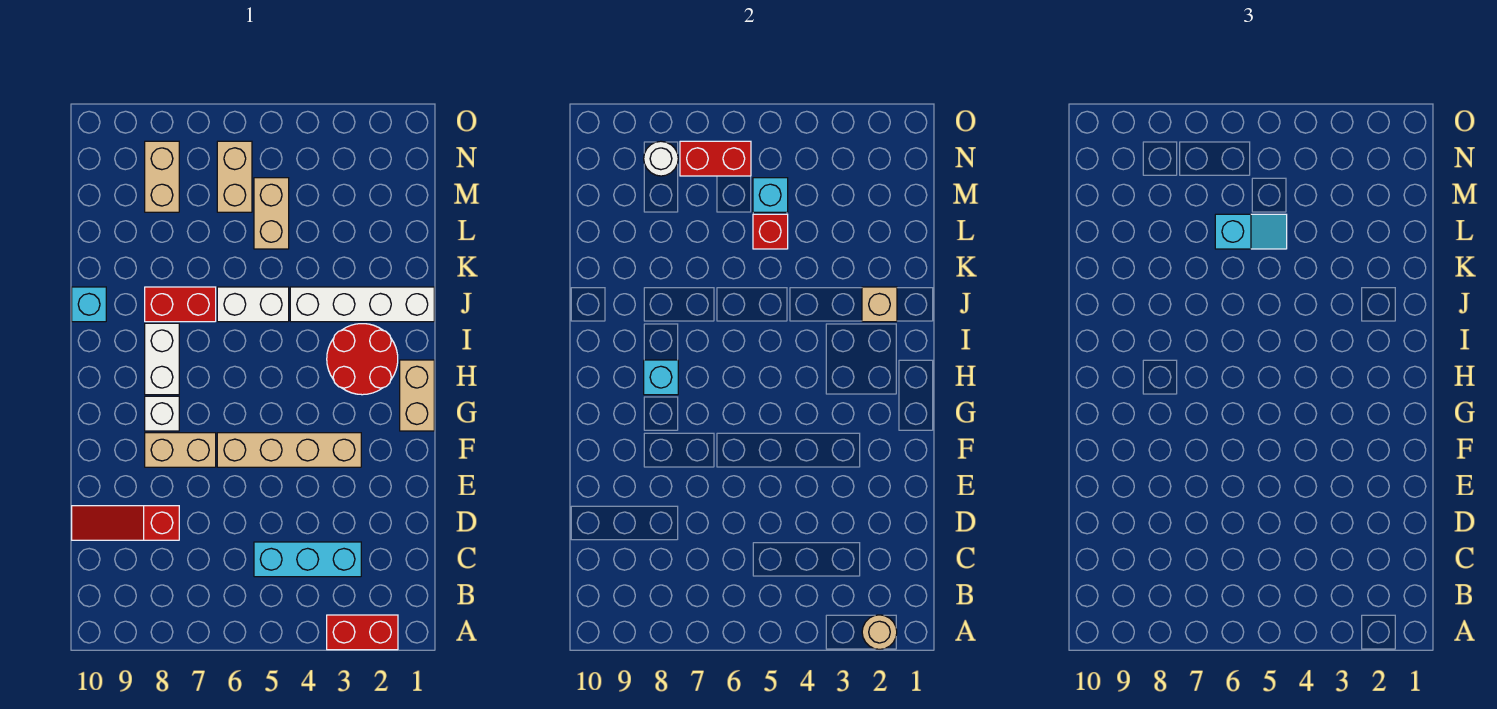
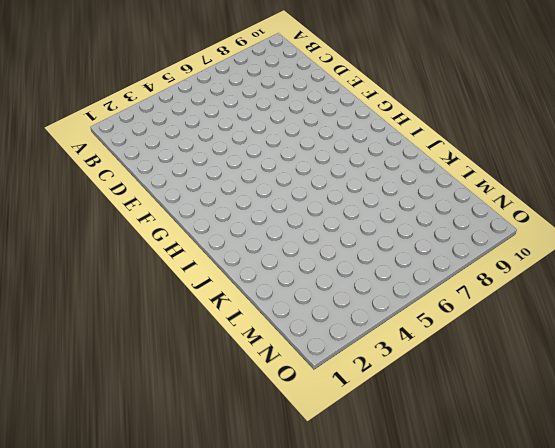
none -> red 1x2 brick [327,615,398,650]
none -> cyan 1x3 brick [254,542,361,577]
none -> red 1x3 slope [72,506,179,540]

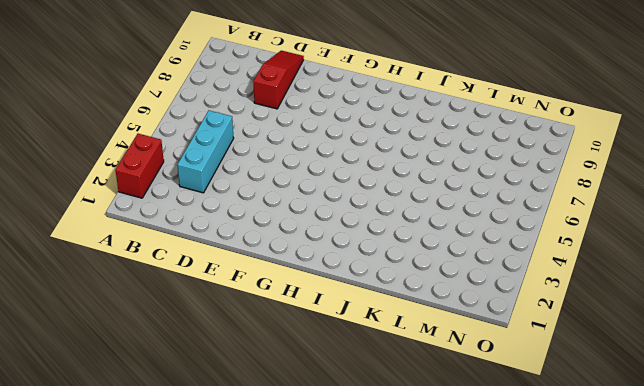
none -> tan 1x4 brick [217,433,361,467]
none -> tan 1x2 brick [145,433,216,467]
none -> tan 1x2 brick [400,360,434,431]

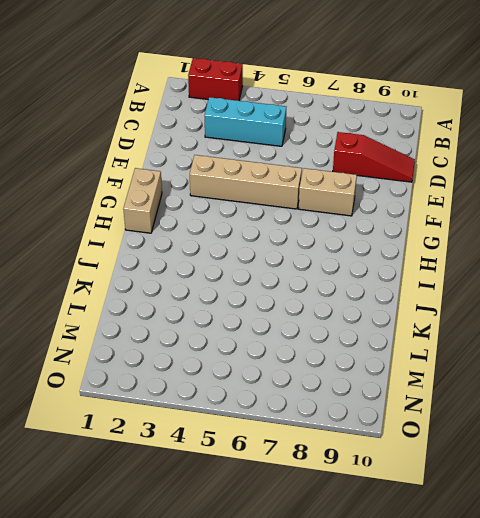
none -> white 1x1 brick [145,396,179,431]
none -> red 2x2 round brick [327,324,398,395]
none -> white 1x2 brick [145,323,179,395]

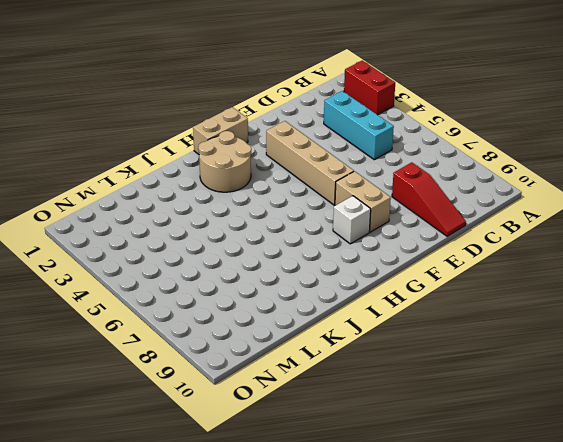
tan 2x2 round brick [198,131,251,192] -> red 2x2 round brick [327,324,398,395]
none -> white 1x2 brick [145,323,179,395]
none -> white 1x4 brick [290,287,434,322]
none -> white 1x2 brick [217,287,289,322]

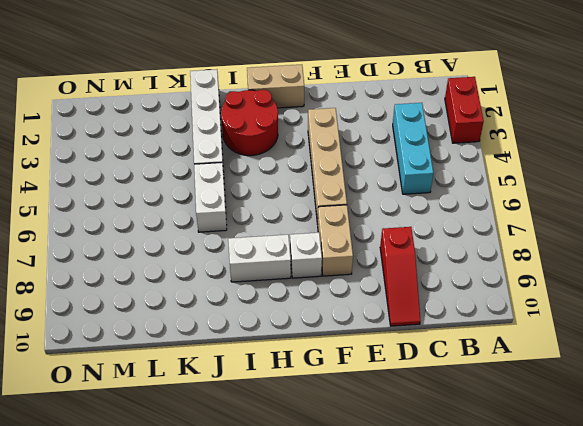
none -> red 1x2 brick [145,287,216,322]
none -> cyan 1x1 brick [72,287,106,322]
none -> tan 1x2 brick [254,178,289,249]

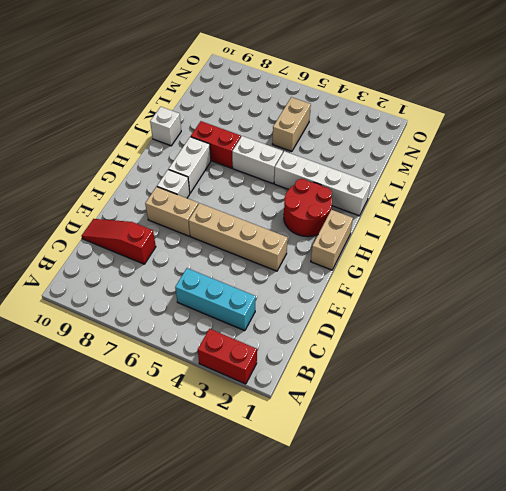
white 1x1 brick [150,107,181,146] -> cyan 1x1 brick [72,287,106,322]
none -> tan 1x2 brick [217,141,252,212]
none -> tan 1x2 brick [145,141,179,212]
none -> tan 1x1 round brick [862,615,897,649]

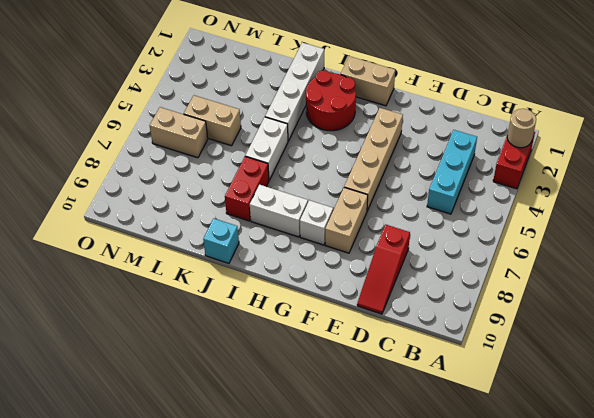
none -> tan 1x2 brick [145,141,179,212]
none -> cyan 1x1 brick [644,360,678,395]
none -> tan 1x1 brick [862,287,897,322]

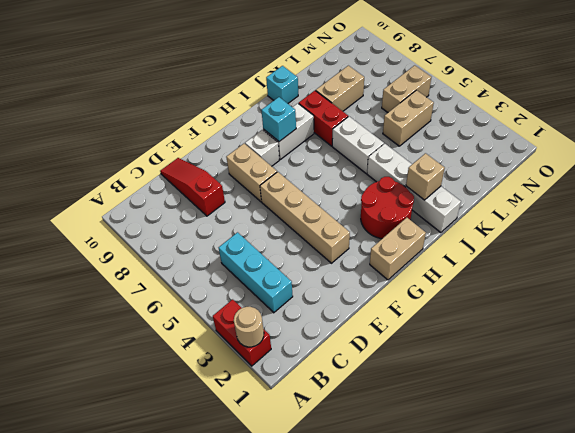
tan 1x2 brick [316,66,364,111] -> tan 1x2 brick moved to [145,141,179,212]
none -> red 1x1 brick [753,214,788,249]
none -> cyan 1x1 brick [753,178,788,212]
none -> red 1x2 brick [680,141,751,176]

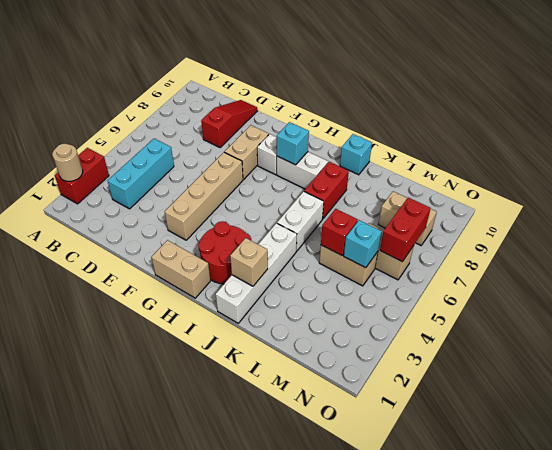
none -> white 1x1 round brick [644,141,678,176]
none -> cyan 1x2 slope [1215,214,1287,249]

